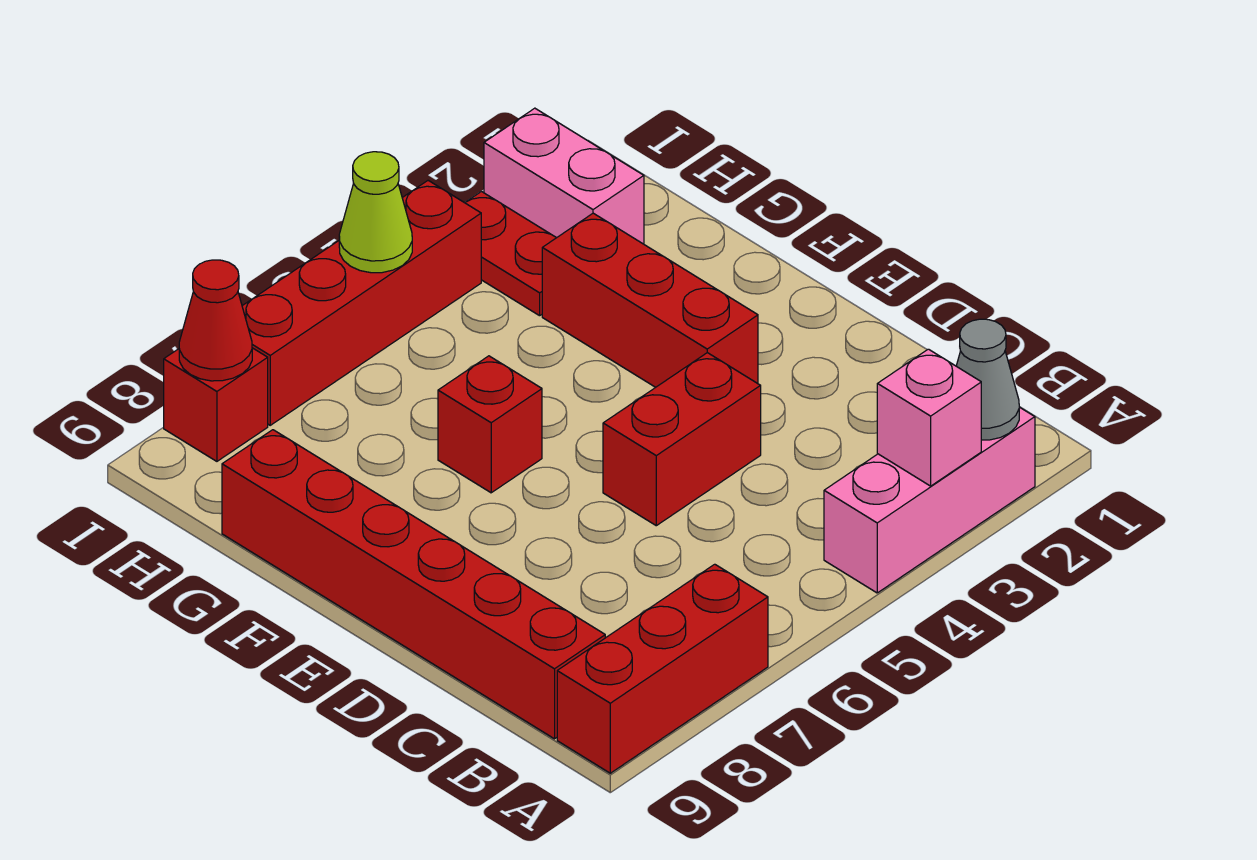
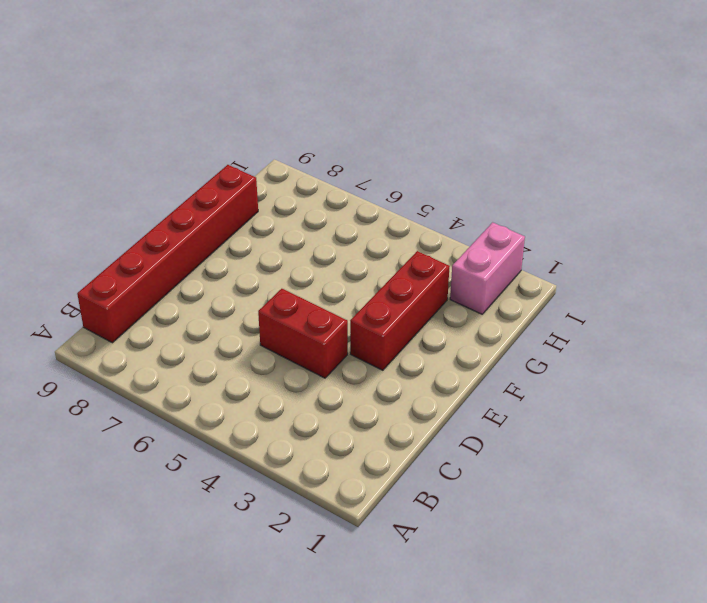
none -> pink 1x3 brick [824,407,1035,593]
none -> red 1x3 brick [557,564,768,773]
none -> red 1x1 brick [438,356,542,493]

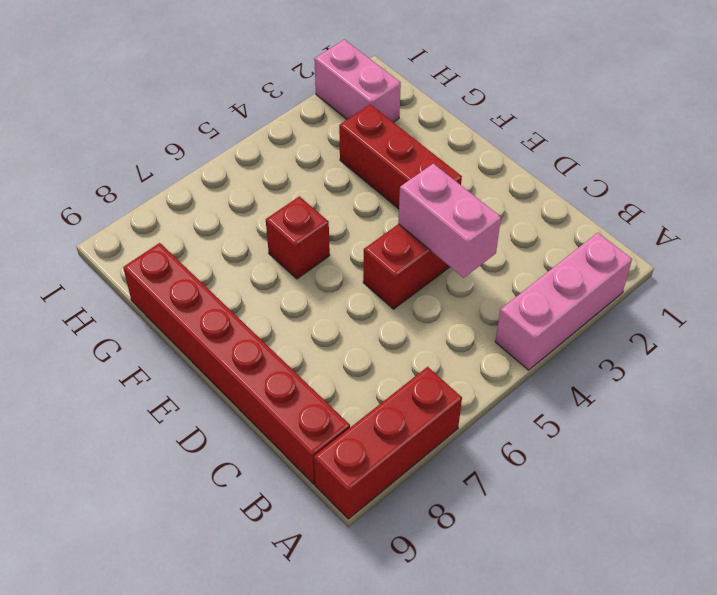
pink 1x2 brick [398,164,501,278] -> none
none -> red 1x2 plate [465,192,556,316]
none -> red 1x4 brick [242,181,481,425]
none -> red 1x1 brick [164,348,268,461]

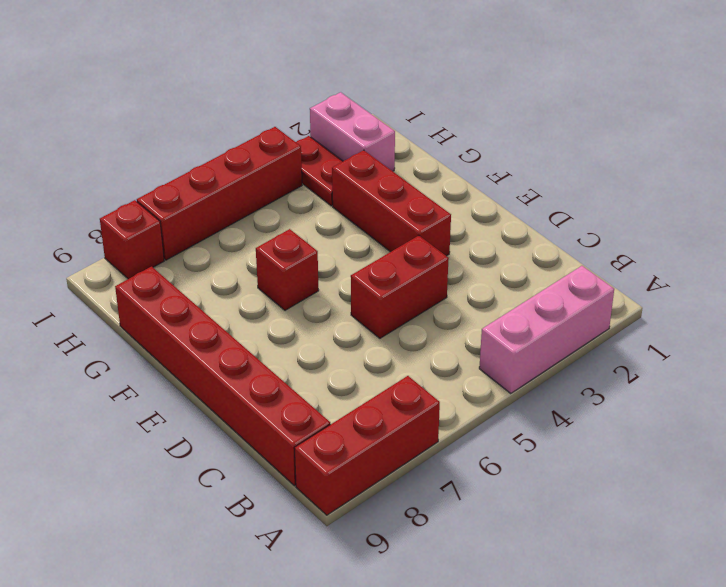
none -> grey 1x1 cone [956,319,1019,440]
none -> pink 1x1 brick [877,349,981,486]
none -> lime 1x1 cone [339,152,412,273]

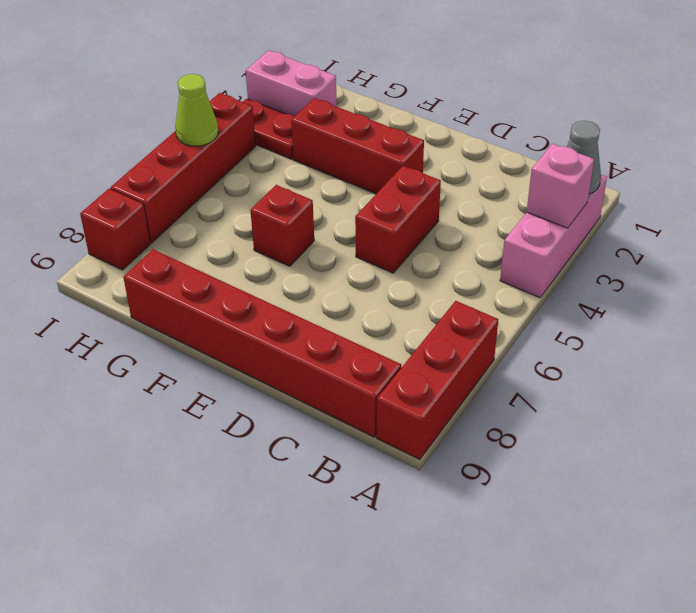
none -> red 1x1 cone [179,260,252,381]

